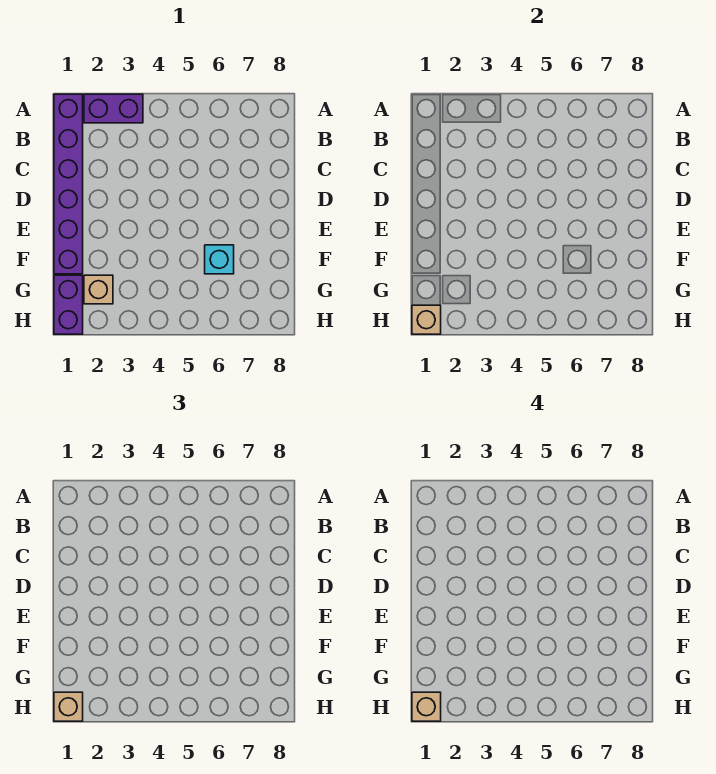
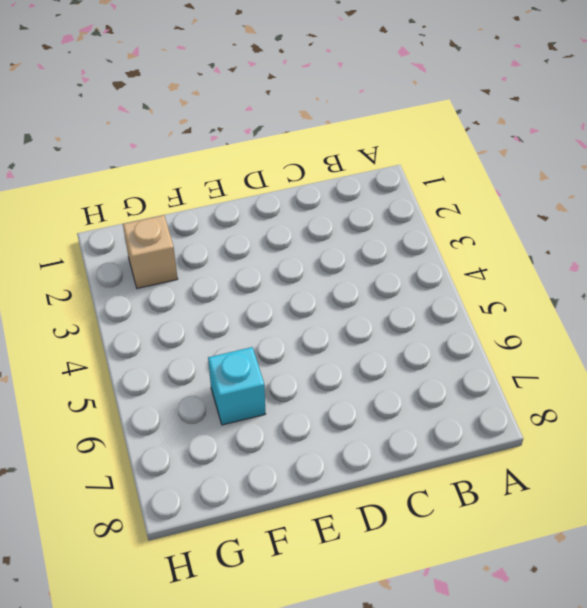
none -> purple 1x6 brick [54,94,83,274]
none -> purple 1x2 brick [84,94,143,123]

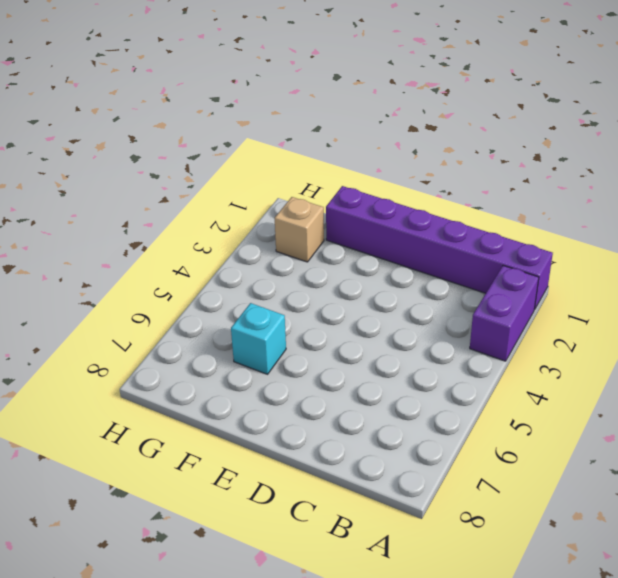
none -> purple 1x2 brick [54,275,83,334]
none -> tan 1x1 brick [412,305,441,334]

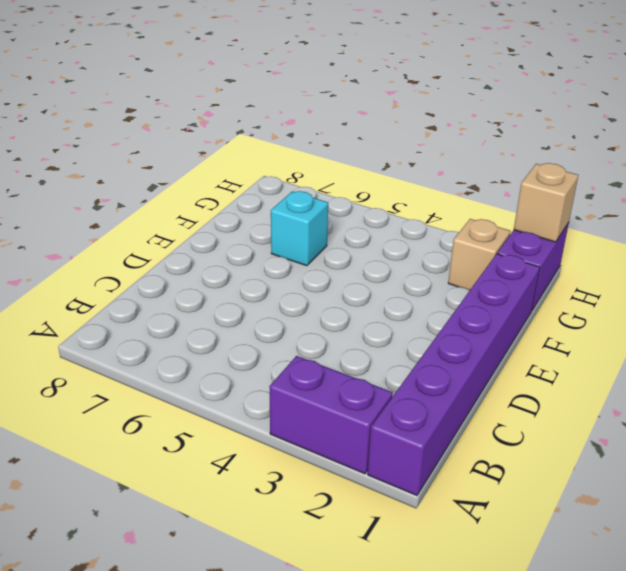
none -> tan 1x1 brick [54,692,83,721]
none -> tan 1x1 brick [412,692,441,721]

